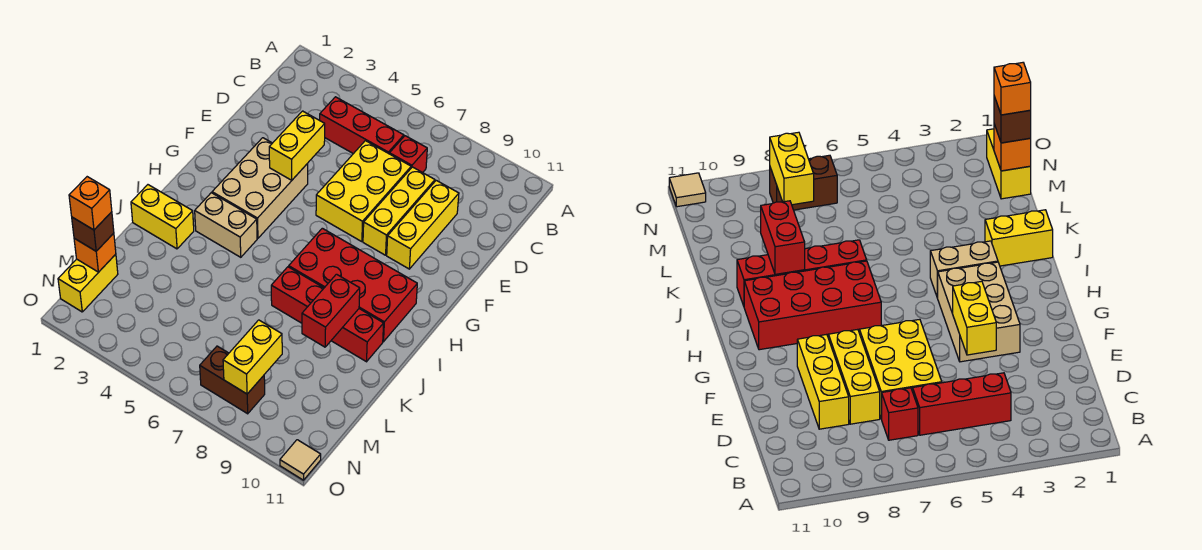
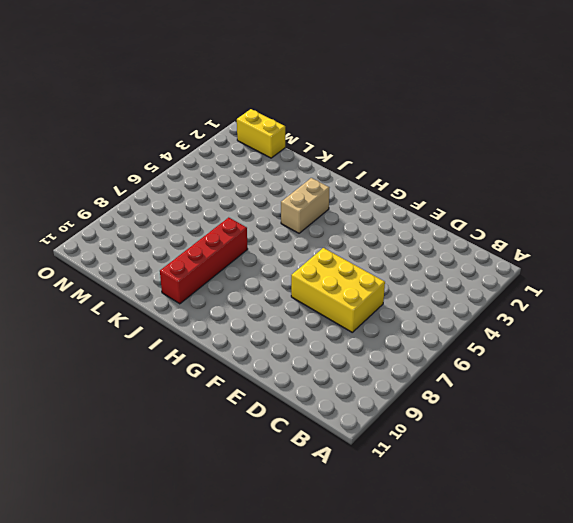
none -> red 1x3 brick [320,97,404,154]
none -> red 1x1 brick [390,136,427,173]
none -> yellow 1x3 brick [363,167,435,255]

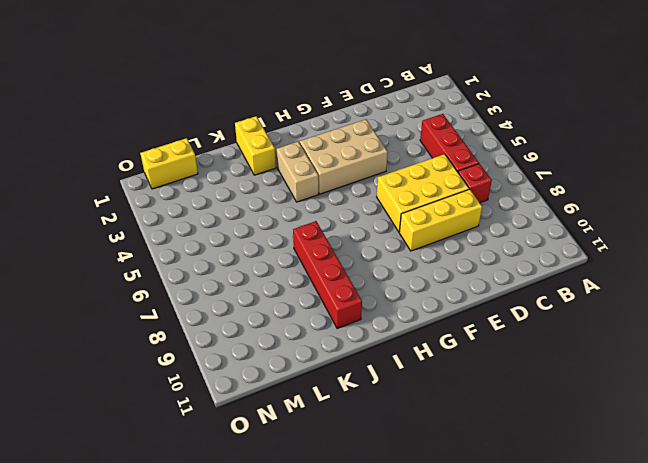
none -> yellow 1x3 brick [387,180,459,269]
none -> red 2x4 brick [289,228,417,342]
none -> brown 1x2 brick [200,346,265,414]

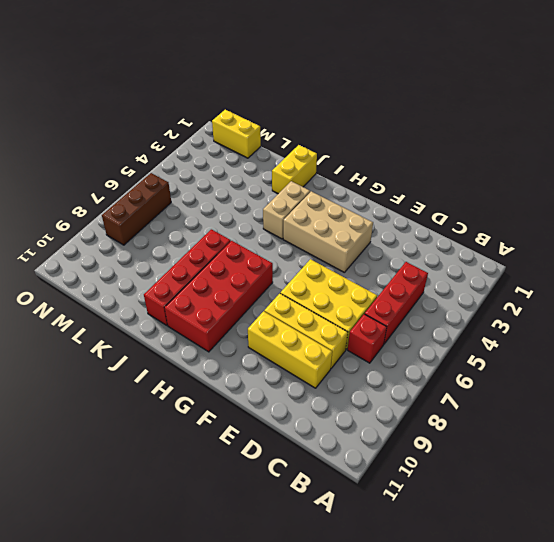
brown 1x3 brick [102,173,171,245] -> brown 1x2 brick [200,346,265,414]
none -> tan 1x1 tile [280,440,321,480]
none -> yellow 1x2 brick [269,111,325,180]
none -> red 1x2 brick [302,274,360,347]

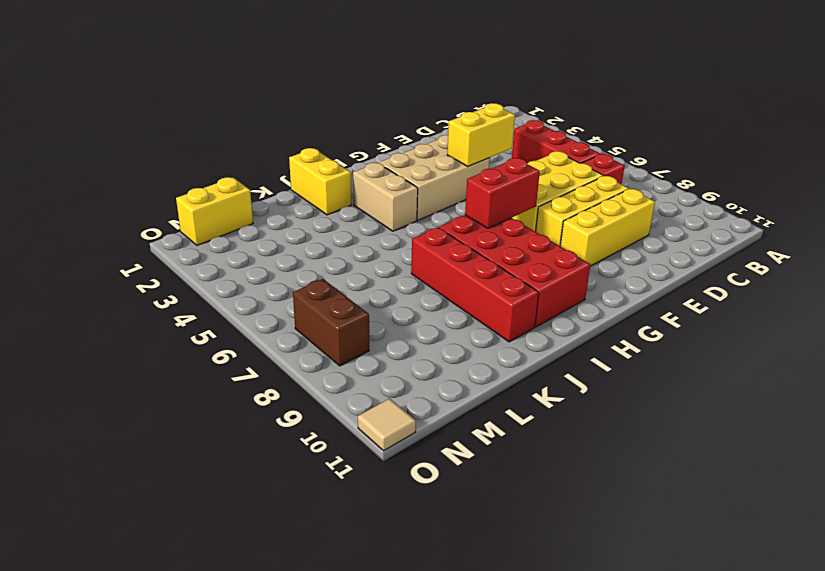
red 1x2 brick [465,158,540,229] -> red 1x2 brick moved to [302,274,360,347]
none -> orange 1x1 brick [74,233,116,272]
none -> yellow 1x2 brick [223,320,282,394]
none -> brown 1x1 brick [72,212,114,251]

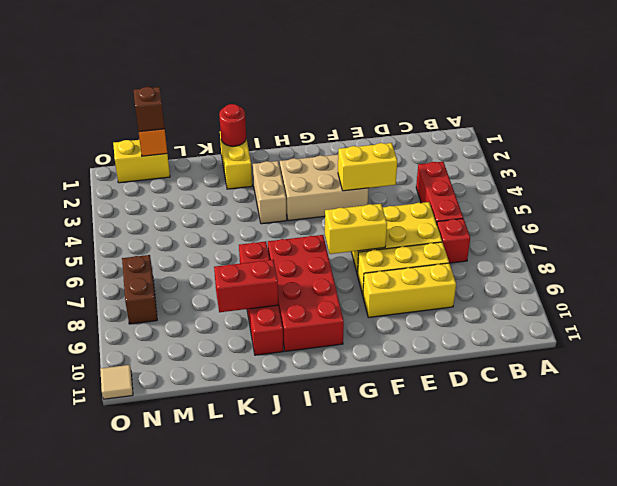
yellow 1x2 brick [325,204,387,254] -> yellow 1x2 brick moved to [223,320,282,394]
red 1x1 round brick [219,104,246,146] -> none
none -> orange 1x1 brick [69,177,112,230]

